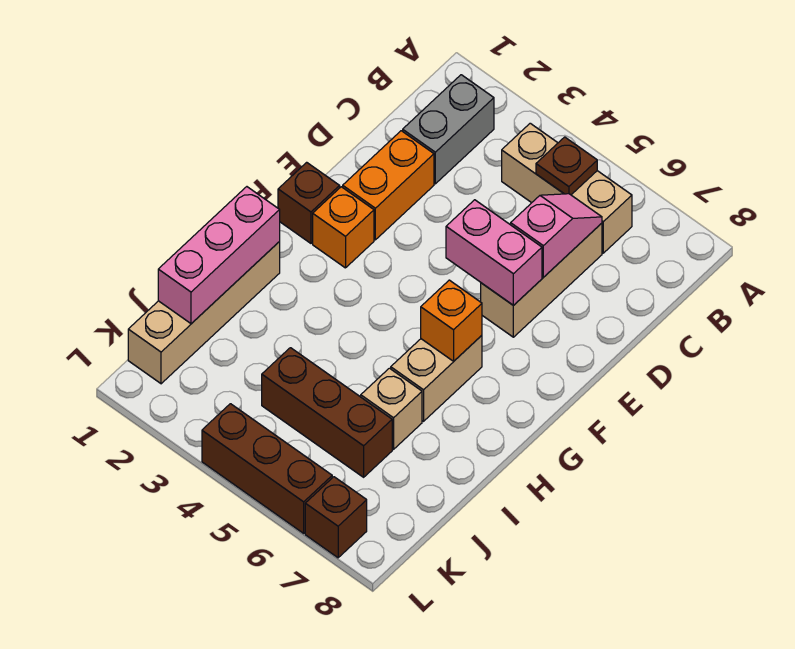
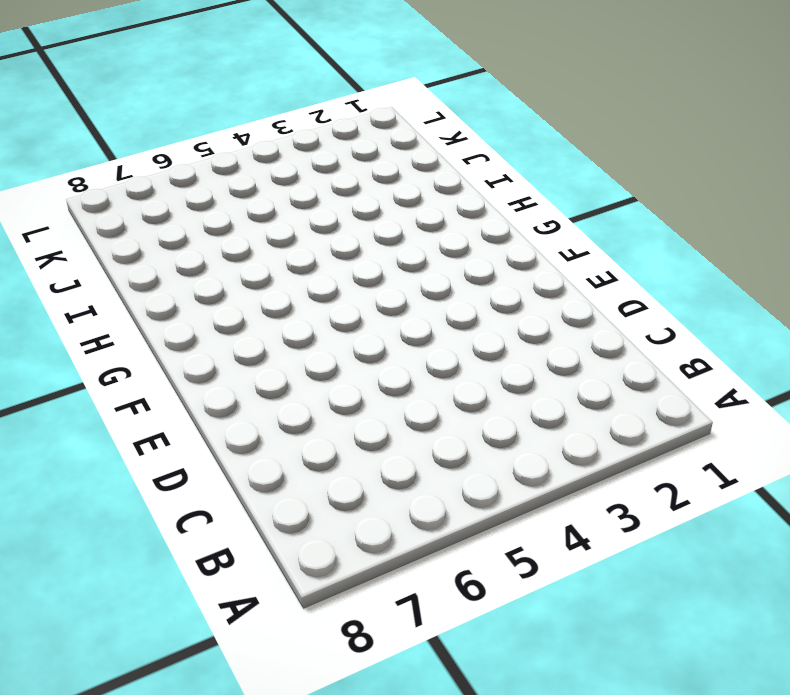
none -> grey 1x2 brick [403,75,494,184]
none -> tan 1x3 brick [502,123,632,253]
none -> tan 1x3 brick [481,223,602,337]

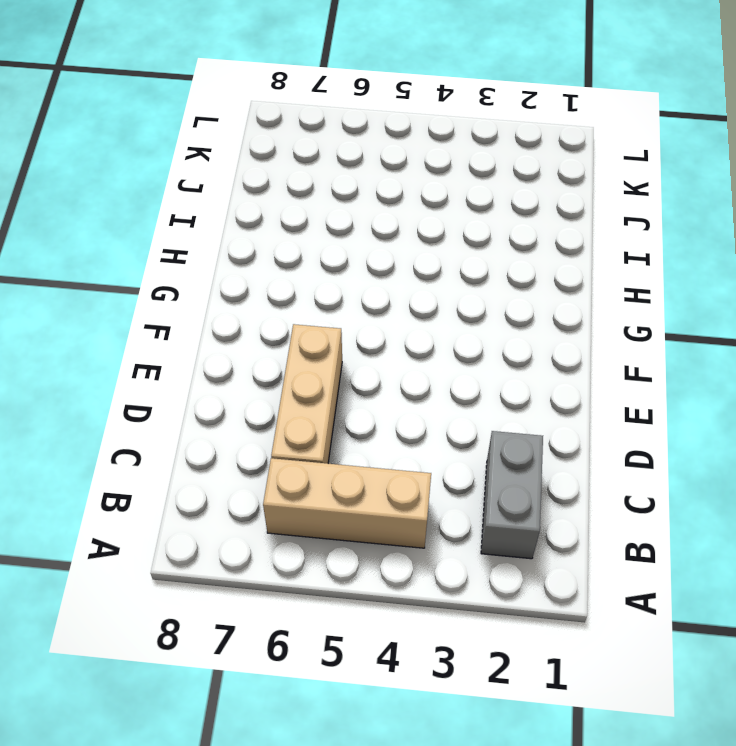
none -> orange 1x2 brick [343,131,434,240]
none -> brown 1x1 brick [278,162,340,243]
none -> orange 1x1 brick [313,187,374,268]

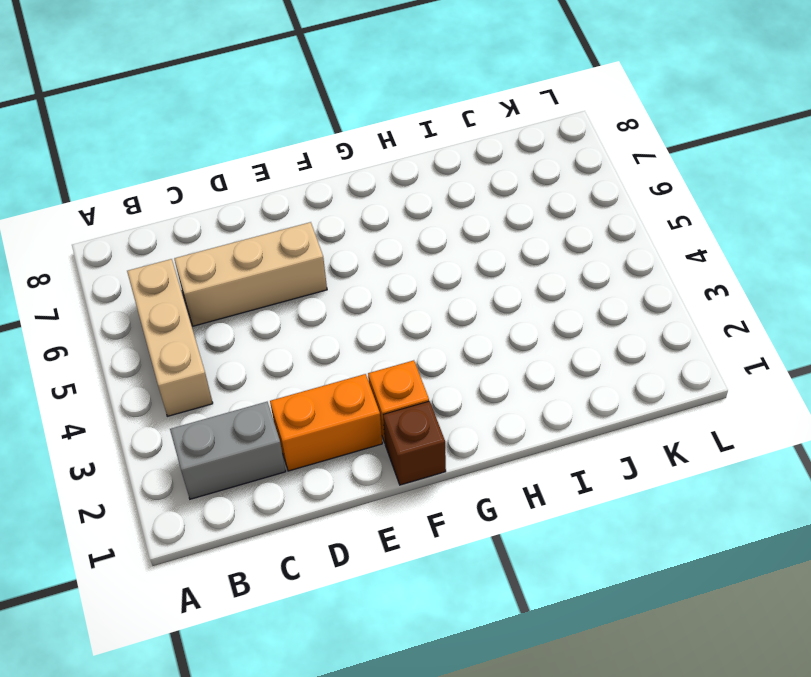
none -> tan 1x2 brick [391,335,482,421]
none -> tan 1x4 brick [128,242,280,384]
none -> tan 1x1 brick [361,368,422,449]

